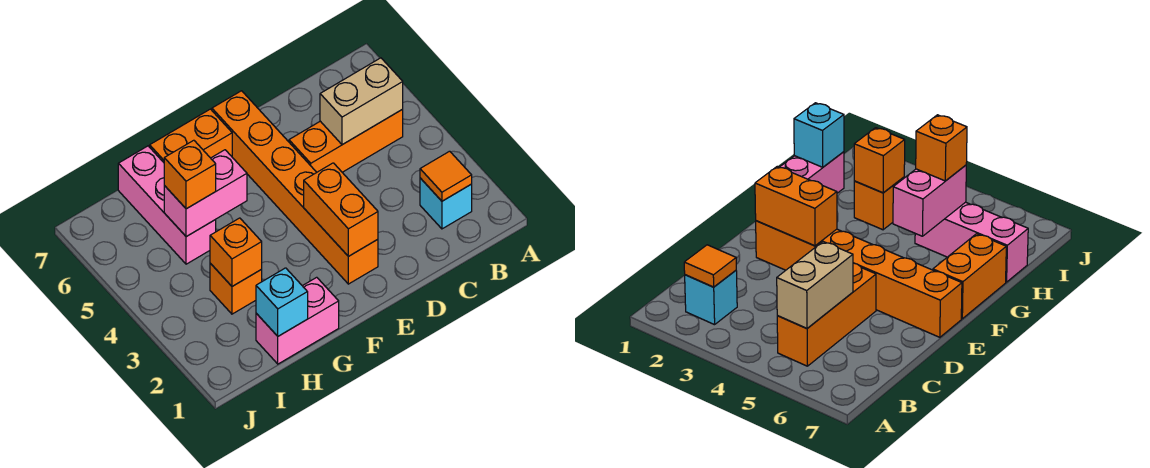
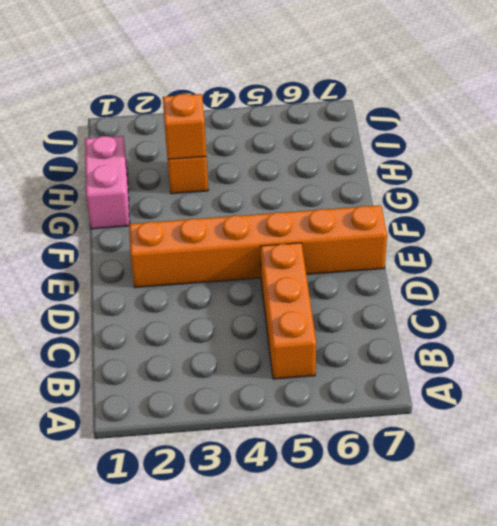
none -> cyan 1x1 brick [420,178,472,229]
none -> orange 1x2 brick [150,109,232,162]
none -> pink 1x3 brick [118,146,216,264]

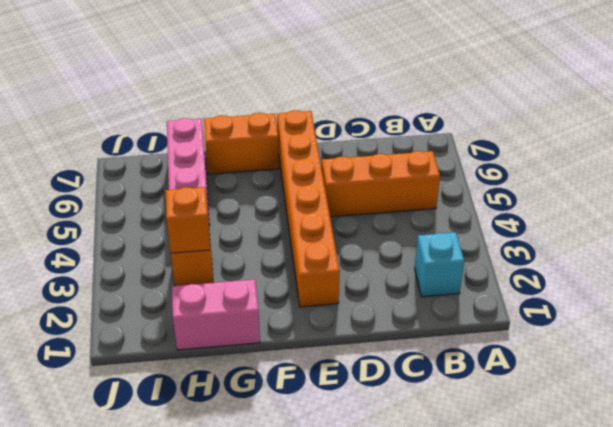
none -> orange 1x1 tile [420,151,472,201]
none -> tan 1x2 brick [320,58,403,145]
none -> orange 1x2 brick [304,163,378,256]

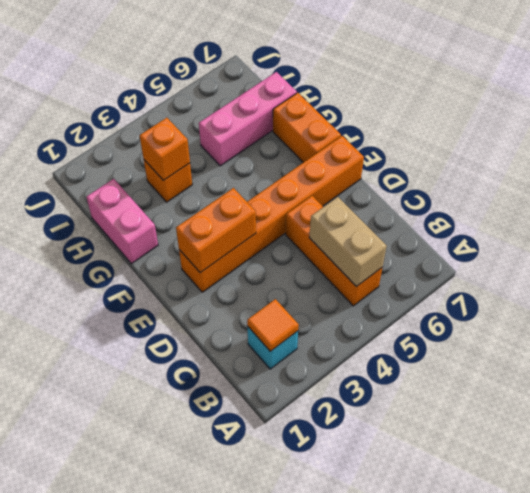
none -> pink 1x2 brick [164,150,247,237]
none -> cyan 1x1 brick [256,268,308,336]
none -> orange 1x1 brick [164,140,216,209]

